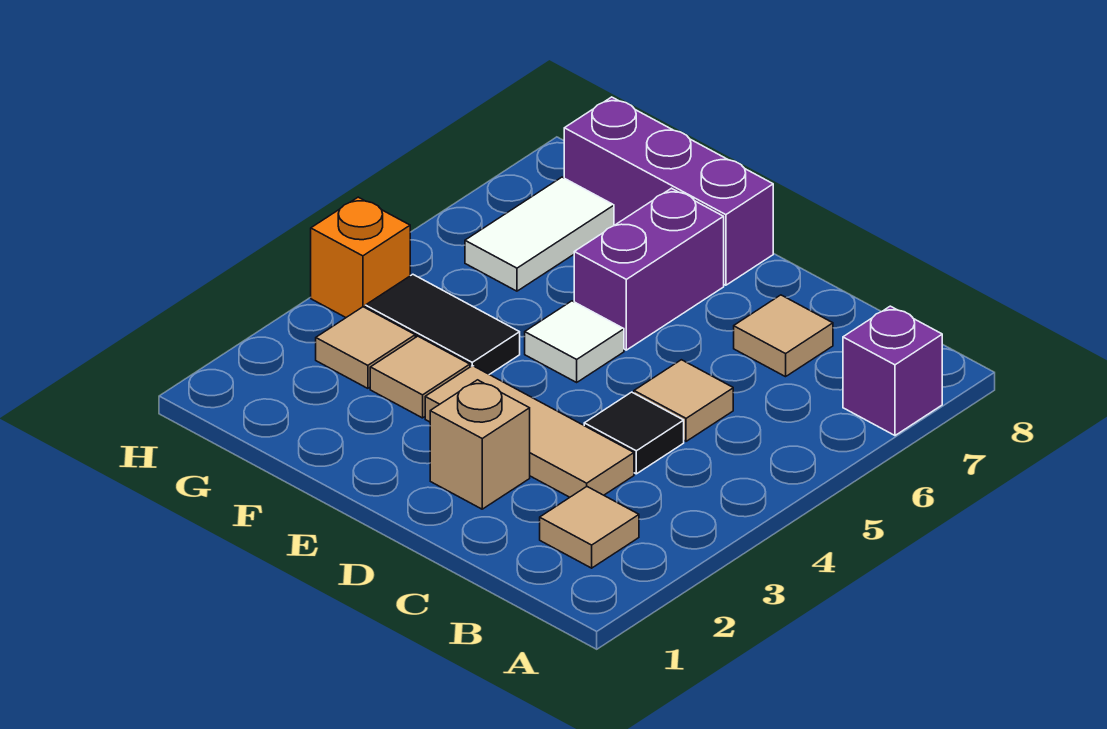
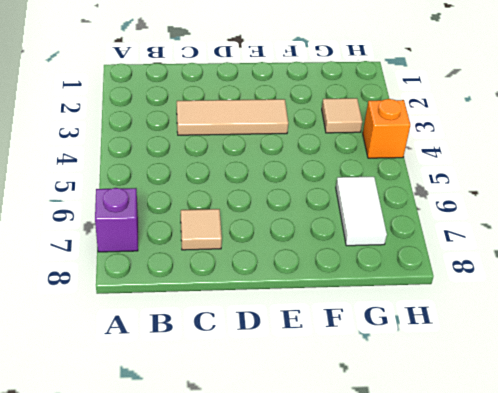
none -> tan 1x1 tile [540,487,639,568]
none -> black 1x1 tile [584,392,684,474]
none -> tan 1x1 tile [634,360,733,441]

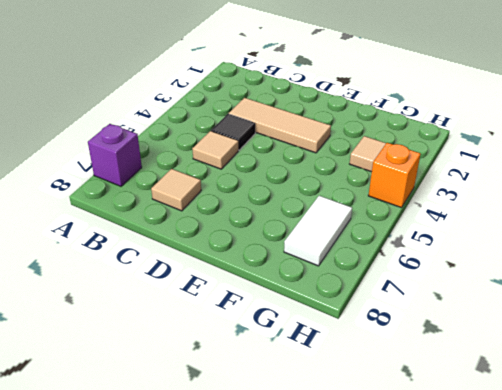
none -> tan 1x1 tile [540,487,639,568]
none -> tan 1x1 brick [430,380,530,509]
none -> white 1x1 tile [525,301,624,382]

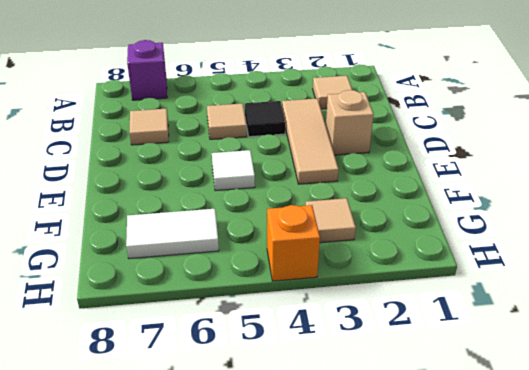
none -> purple 1x2 brick [574,188,724,350]
none -> purple 1x3 brick [564,97,773,285]
none -> tan 1x1 tile [370,336,470,418]

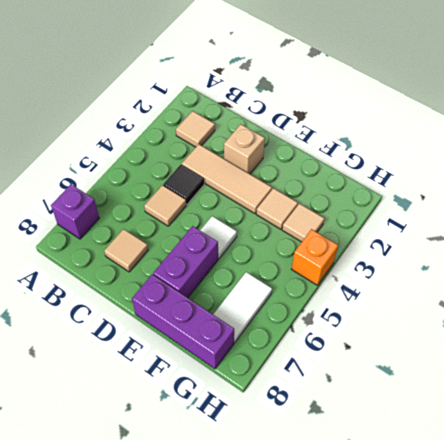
none -> black 1x2 tile [365,274,520,375]

